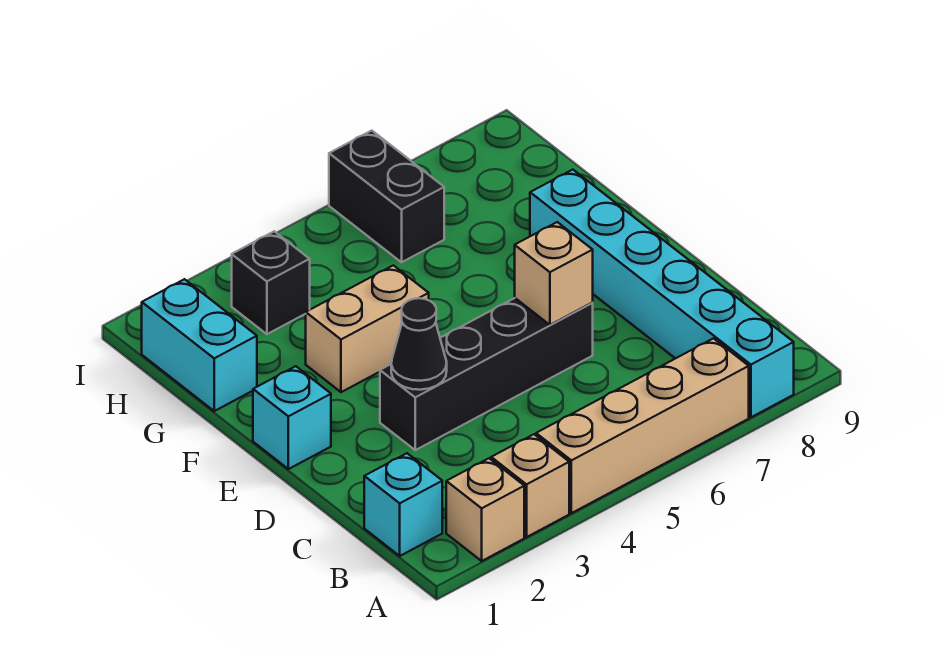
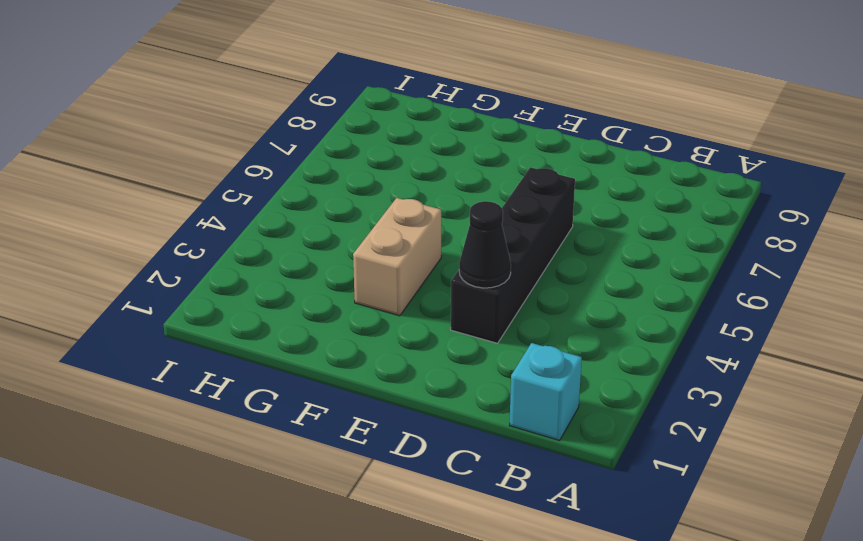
none -> tan 1x1 brick [446,458,524,561]
none -> tan 1x1 brick [491,434,569,537]
none -> tan 1x4 brick [536,338,749,513]

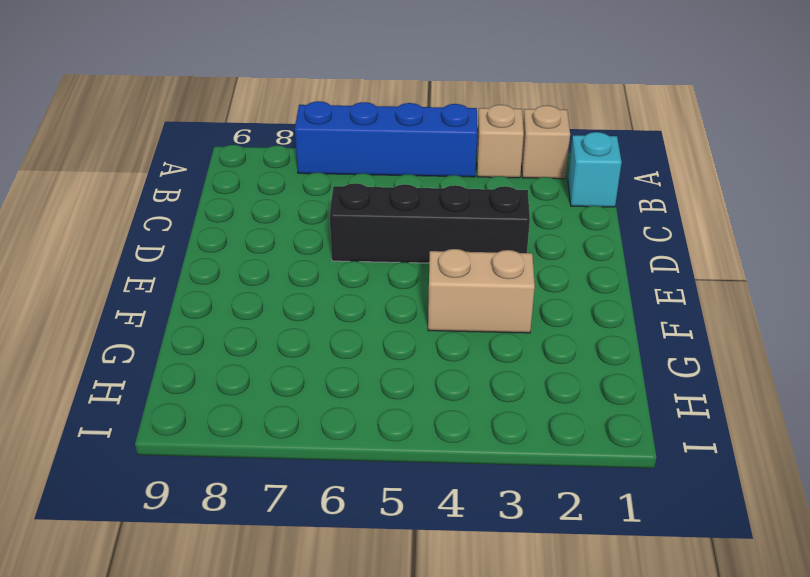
blue 1x4 brick [295,101,477,177] -> tan 1x4 brick [536,338,749,513]
none -> cyan 1x6 brick [530,170,794,417]
none -> cyan 1x1 brick [253,366,331,469]
none -> cyan 1x2 brick [142,279,257,411]

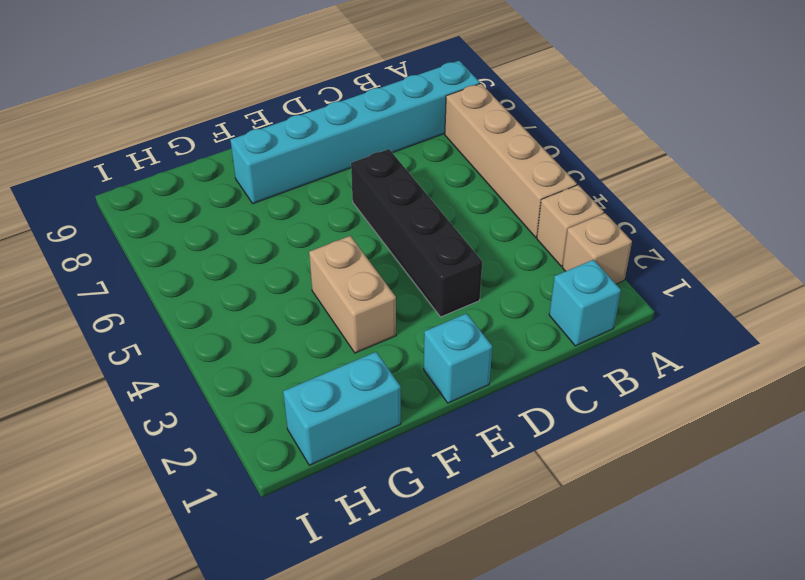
none -> black 1x1 brick [232,231,310,334]
none -> black 1x2 brick [329,131,444,262]
none -> black 1x1 cone [391,298,447,390]

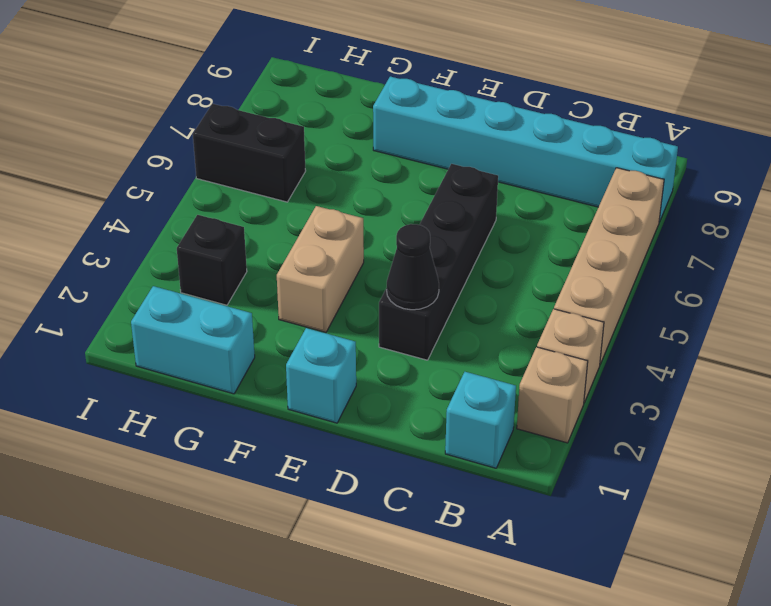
none -> tan 1x1 brick [515,222,593,325]

